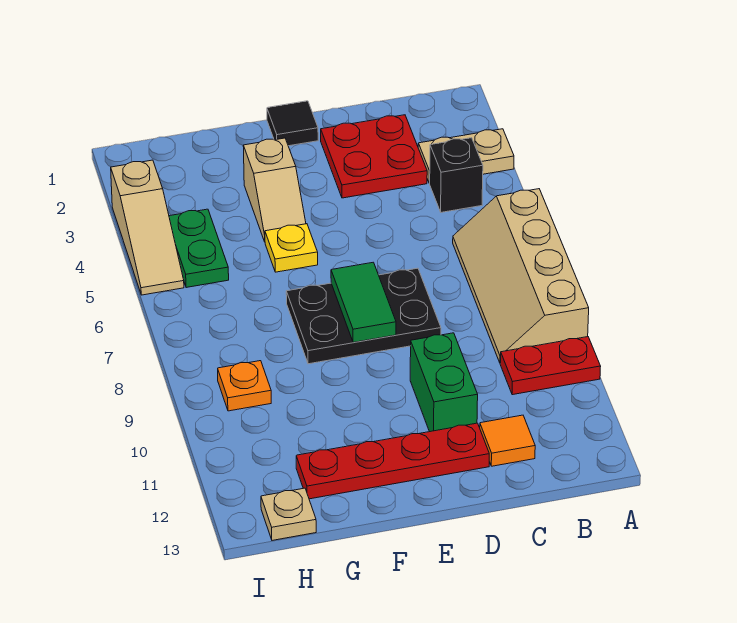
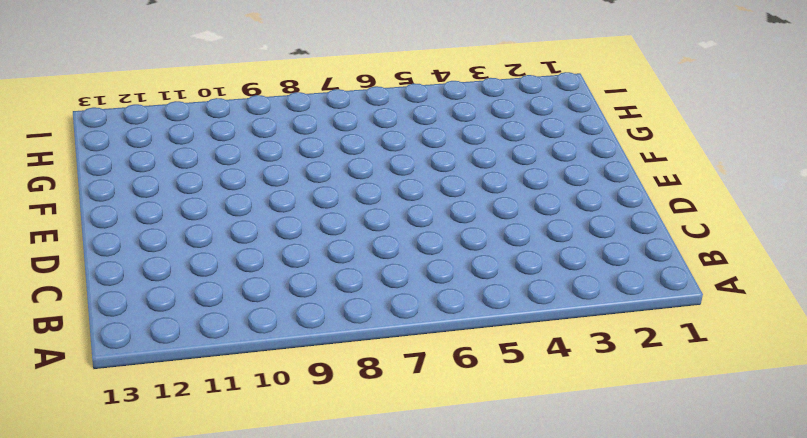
none -> tan 1x2 plate [418,129,514,183]
none -> tan 2x4 slope [453,189,589,363]
none -> red 1x2 plate [500,337,601,395]

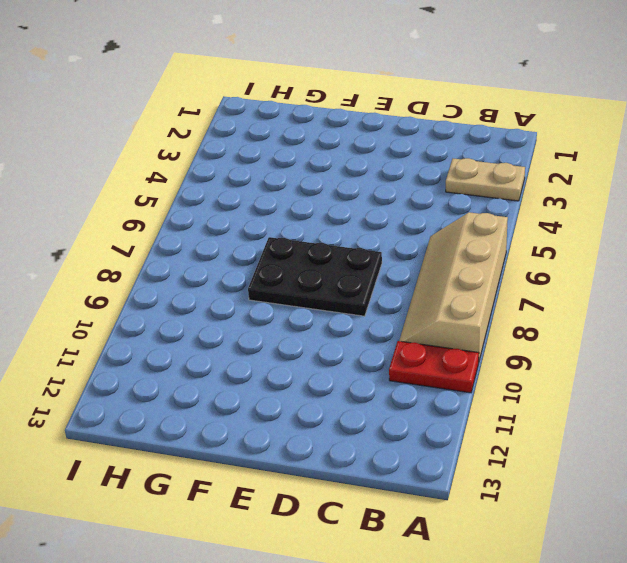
none -> black 1x1 brick [430,138,483,212]
none -> red 2x2 plate [321,115,427,198]
none -> orange 1x1 tile [480,415,535,466]

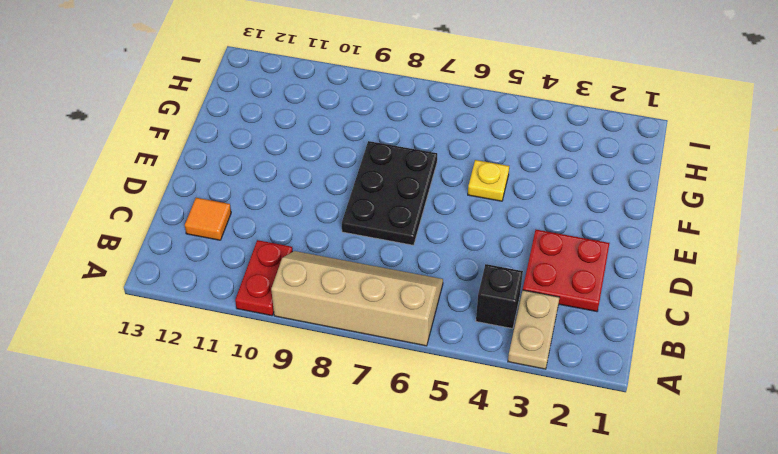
none -> green 1x2 brick [410,333,478,432]
none -> red 1x4 plate [296,423,489,499]
none -> black 1x1 tile [267,101,318,146]

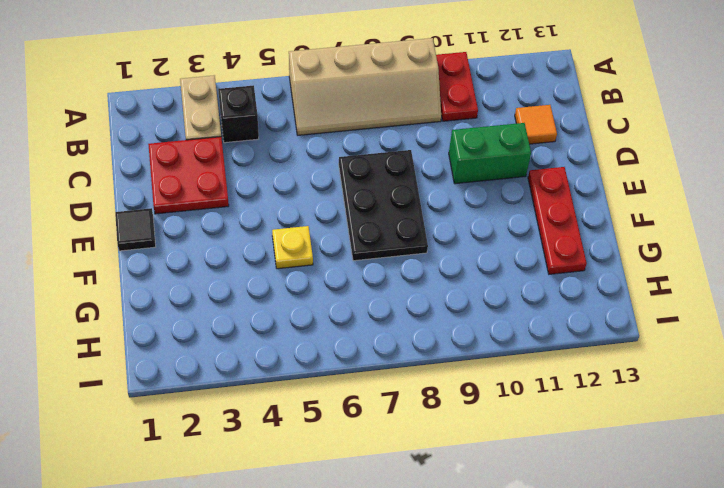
red 1x3 plate [528,167,587,274] -> red 1x4 plate [296,423,489,499]
none -> tan 1x2 slope [243,138,306,242]
none -> green 1x2 plate [169,209,229,288]
none -> orange 1x1 plate [218,361,271,411]

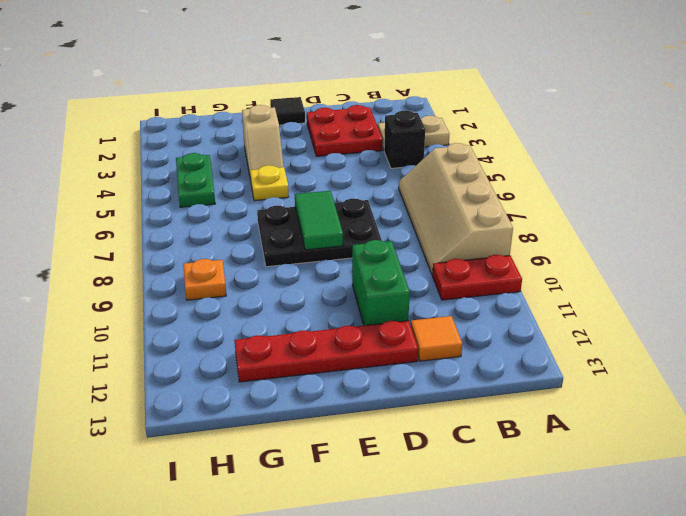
none -> tan 1x1 plate [261,488,316,540]
none -> tan 1x3 slope [111,160,184,295]

